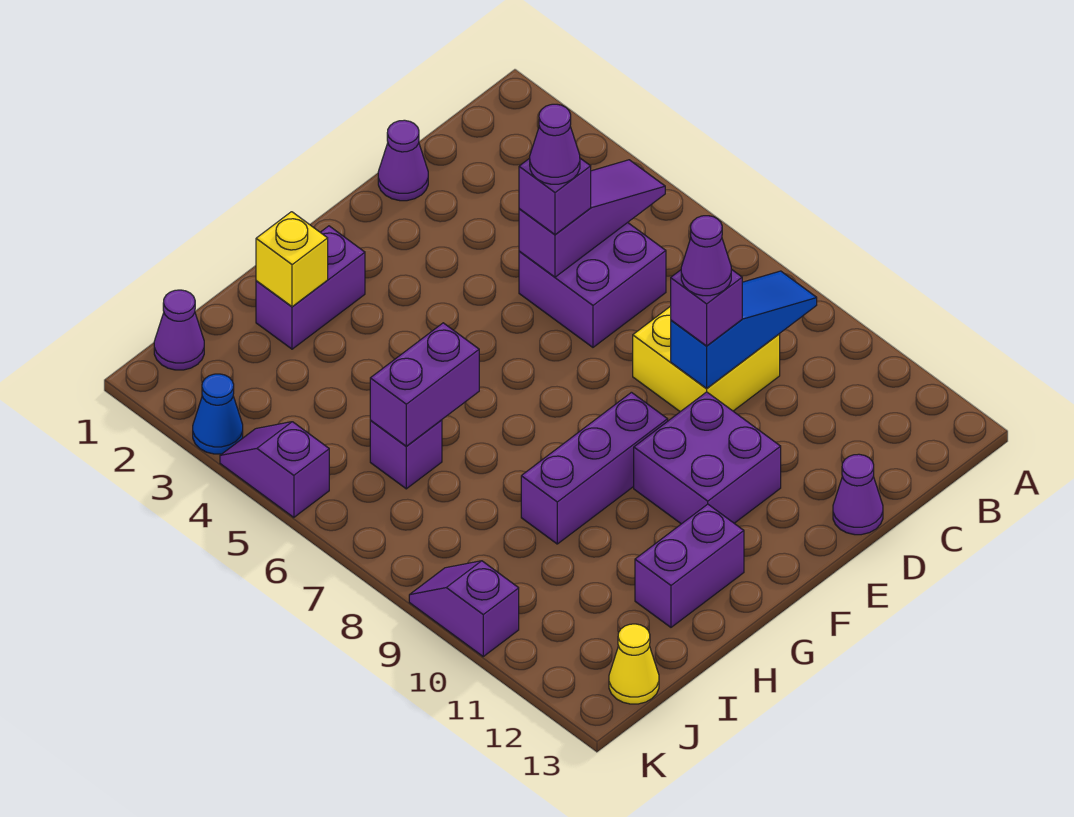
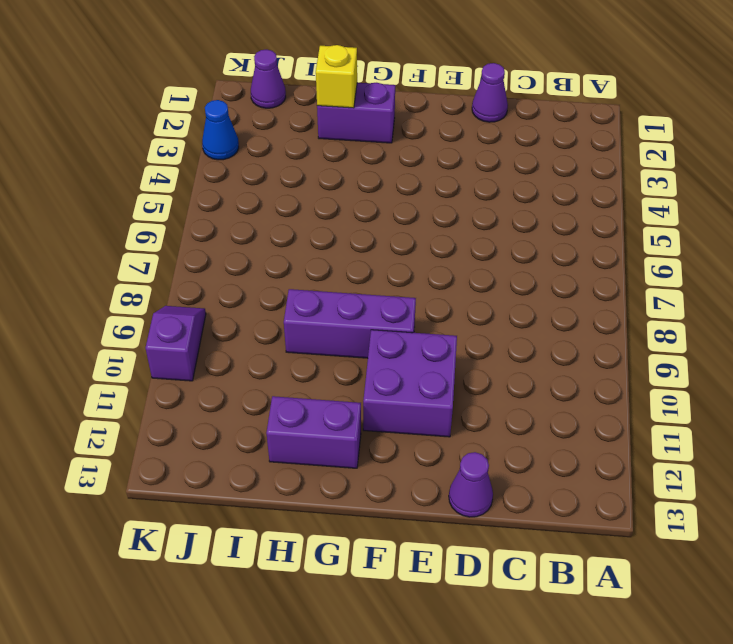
none -> purple 2x2 brick [519,223,666,347]
none -> yellow 2x2 brick [633,306,780,412]
none -> purple 1x1 brick [370,420,442,489]

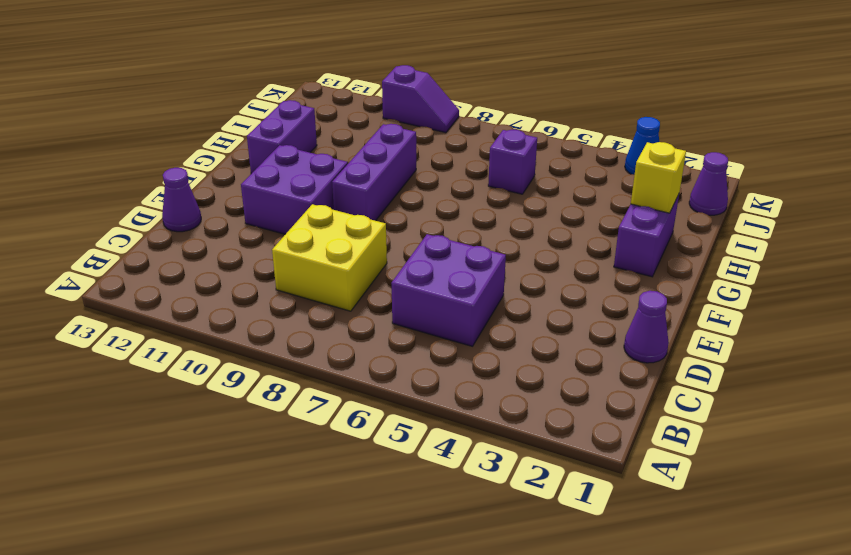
none -> yellow 1x1 cone [609,624,659,704]
none -> purple 1x2 slope [220,422,329,517]
none -> purple 1x3 slope [519,160,665,277]

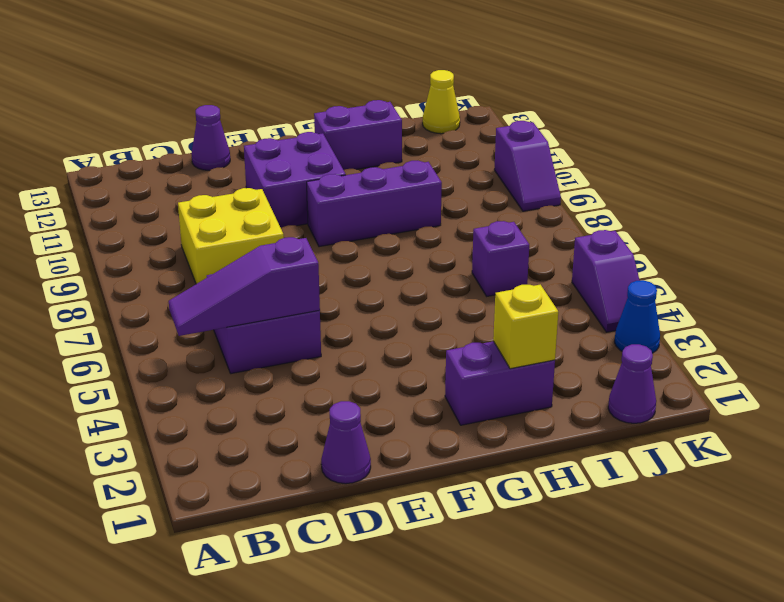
none -> blue 1x3 slope [671,271,817,389]
none -> purple 1x2 brick [370,323,479,446]
none -> purple 1x1 brick [519,158,591,235]

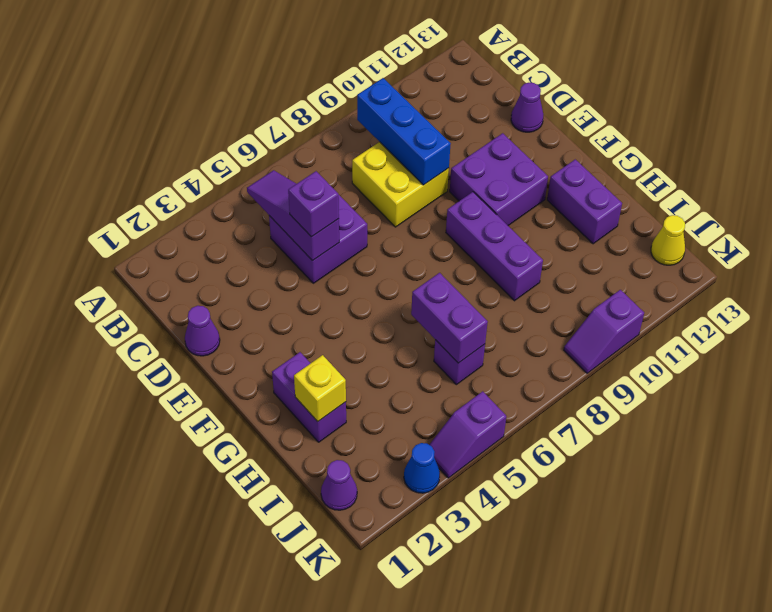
blue 1x3 brick [357,78,451,185] -> blue 1x3 slope [671,271,817,389]
none -> purple 1x1 brick [671,269,742,346]
none -> purple 1x1 cone [530,104,580,184]
none -> purple 1x1 cone [681,216,731,296]

